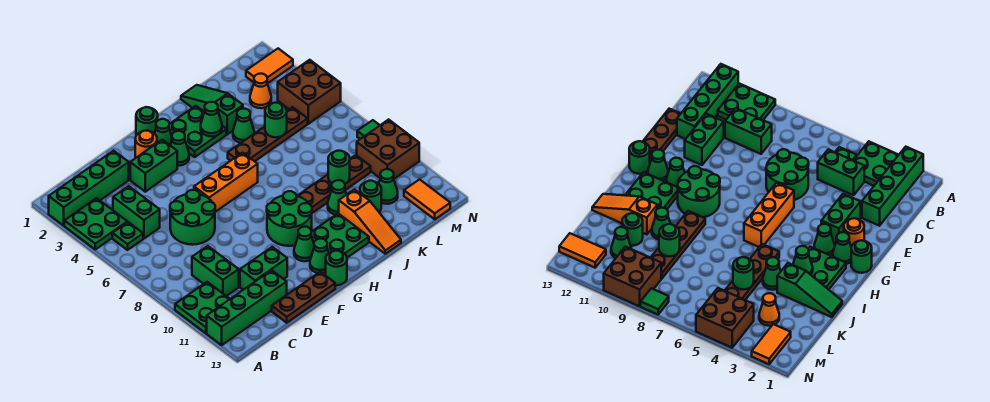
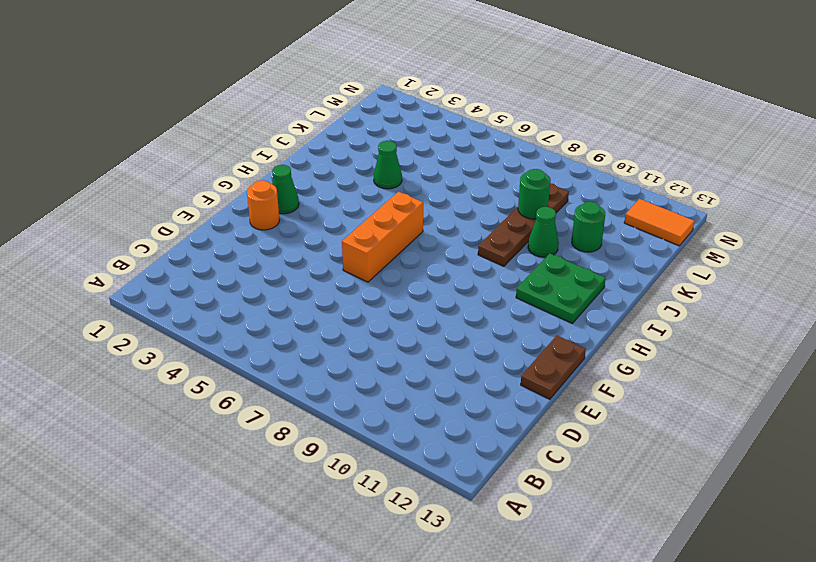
brown 1x2 plate [521,336,586,399] -> brown 1x3 plate [272,272,335,323]
none -> green 1x4 brick [49,151,129,226]
none -> green 2x2 plate [64,198,127,249]
none -> green 2x2 plate [175,282,230,333]
none -> green 1x4 brick [207,270,287,345]

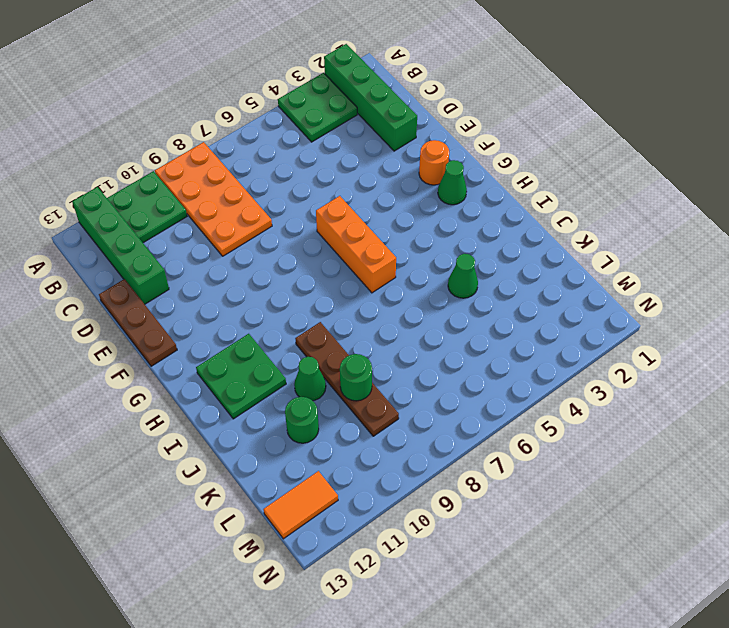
orange 2x4 plate [155,142,272,256] -> green 1x2 brick [192,246,239,296]
none -> green 1x1 plate [112,222,143,250]
none -> green 1x2 brick [113,186,160,238]
none -> green 2x2 round brick [170,190,215,245]
none -> green 1x2 brick [240,247,287,290]

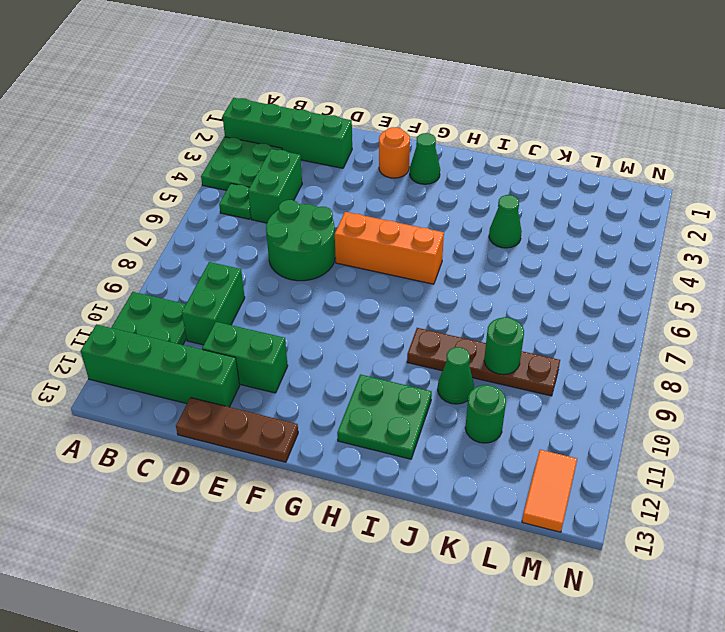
none -> green 1x2 brick [130,140,177,192]
none -> green 1x1 round brick [136,107,158,135]
none -> green 1x1 cone [170,131,189,166]
none -> green 2x2 round brick [267,191,312,246]

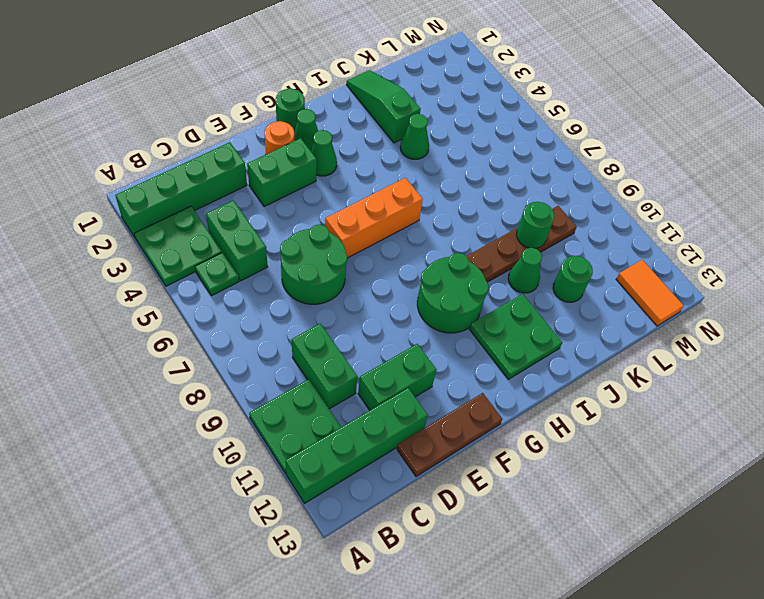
none -> green 1x1 cone [294,227,314,261]
none -> green 1x1 cone [310,239,329,273]
none -> green 1x1 round brick [326,251,347,285]
none -> green 2x2 plate [169,106,227,157]

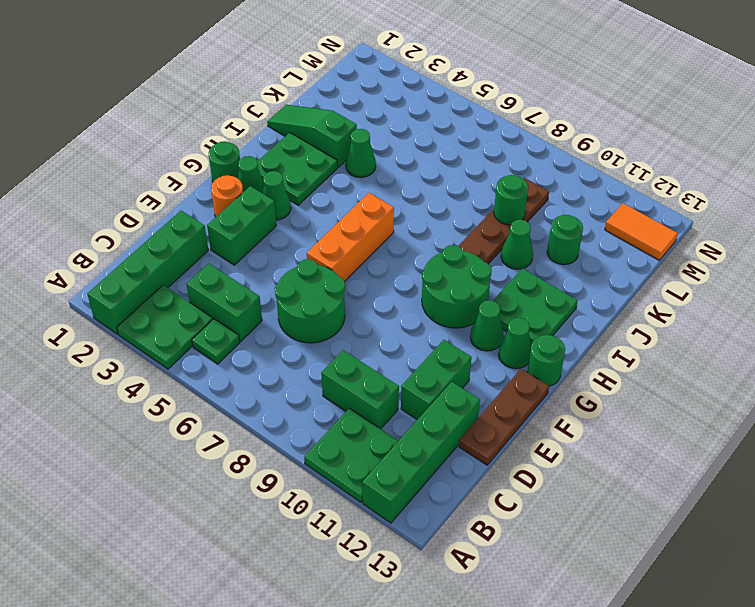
none -> brown 1x4 plate [228,107,308,161]
none -> orange 1x3 slope [339,189,401,254]
none -> orange 1x1 cone [250,74,271,108]
none -> green 1x1 cone [379,169,398,204]

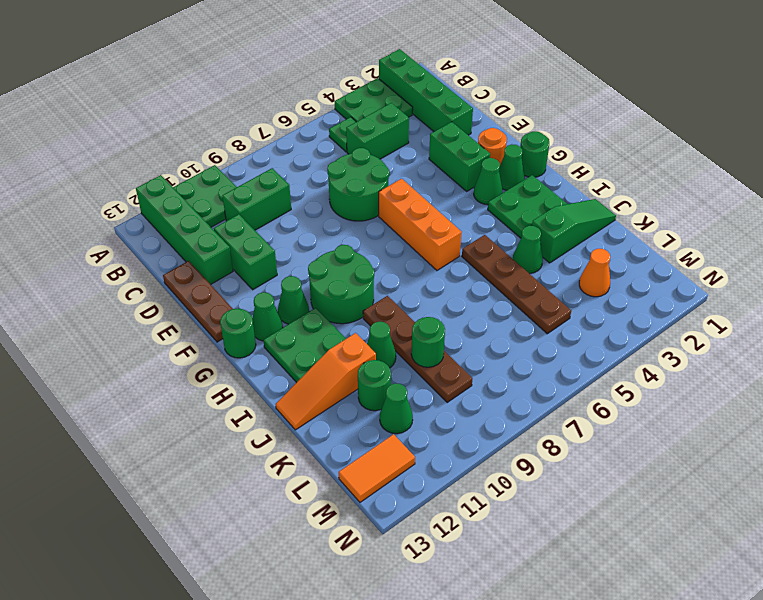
none -> orange 1x2 tile [246,49,293,83]
none -> brown 2x2 brick [278,60,341,124]
none -> brown 2x2 brick [357,120,419,179]
none -> green 1x1 tile [357,120,380,139]

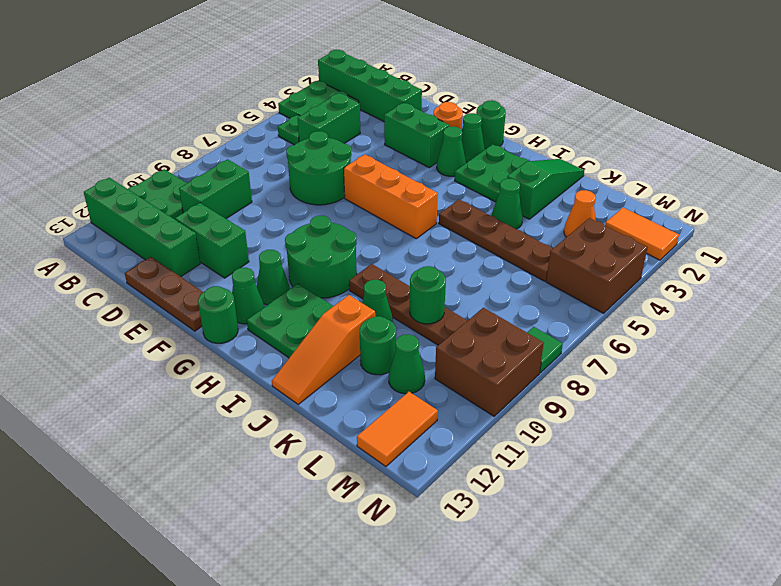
none -> green 1x1 cone [201,102,222,136]
none -> green 1x1 round brick [265,103,287,137]

